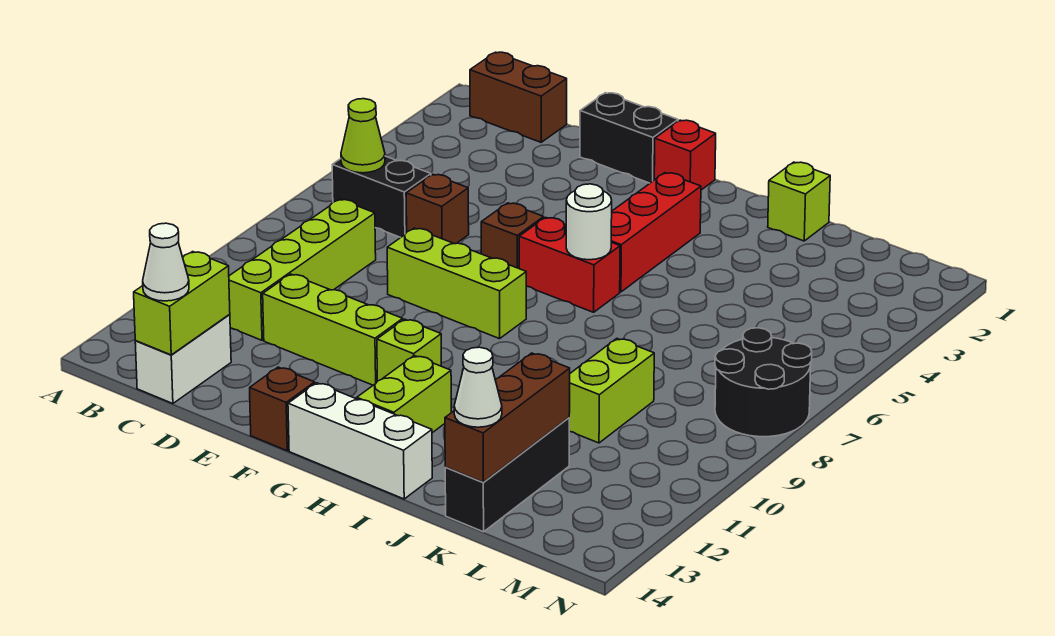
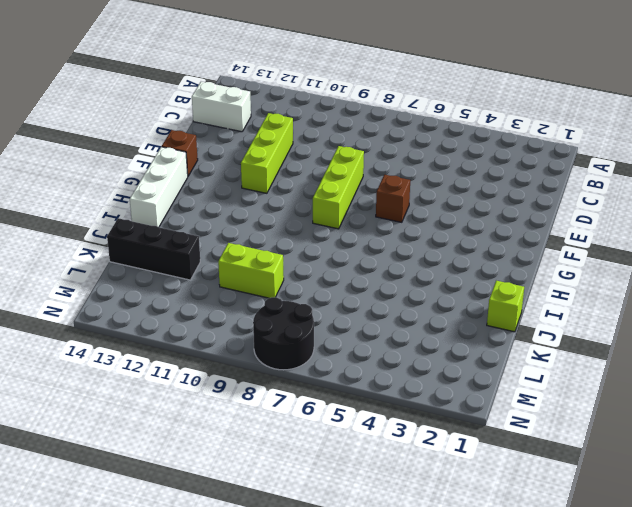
none -> brown 1x2 brick [470,52,567,142]
none -> black 1x2 brick [332,156,431,238]
none -> lime 1x4 brick [229,199,376,340]

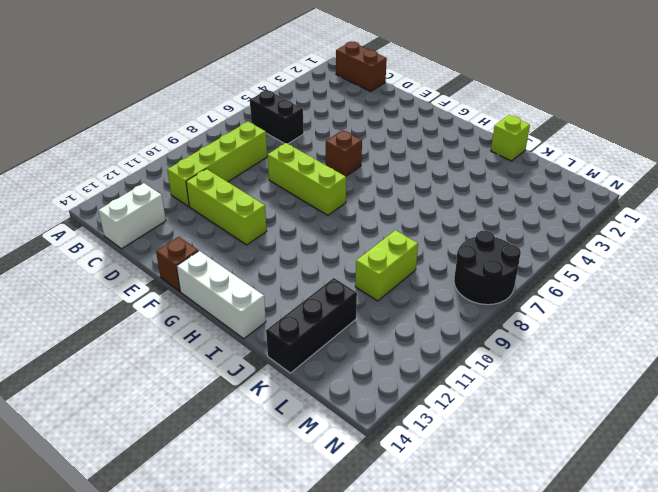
none -> brown 1x1 brick [406,174,469,244]
none -> black 1x2 brick [580,93,678,183]
none -> red 1x1 brick [654,120,716,190]

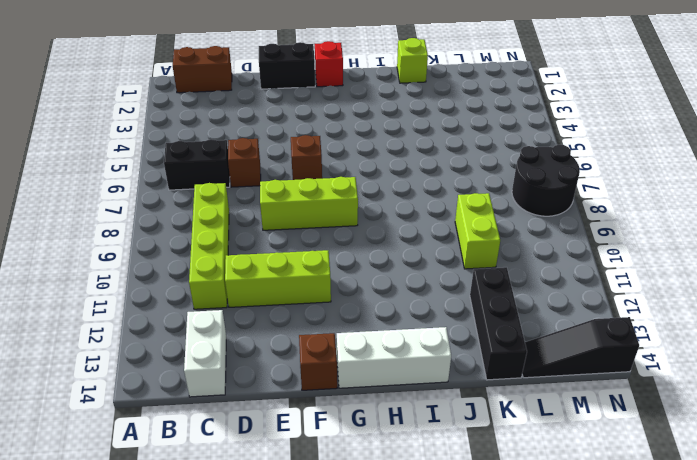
black 1x3 slope [522,317,639,378] -> none
none -> red 1x2 brick [519,217,620,312]
none -> lime 1x1 brick [377,319,441,381]
none -> red 1x3 brick [611,173,701,292]

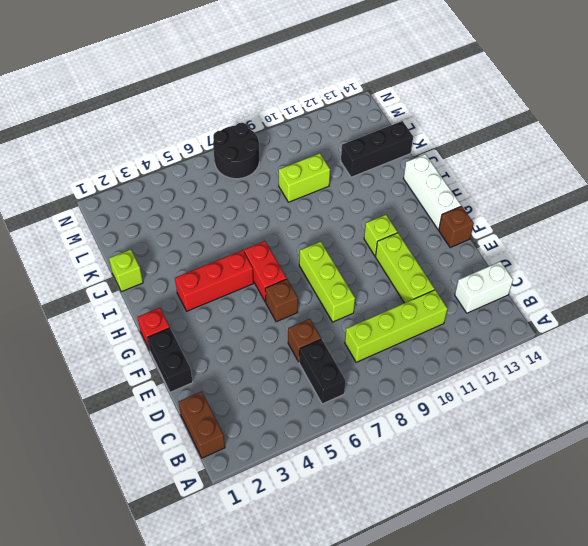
none -> lime 1x2 brick [357,356,451,433]
none -> lime 1x1 cone [341,99,385,173]
none -> lime 1x2 brick [134,252,230,355]

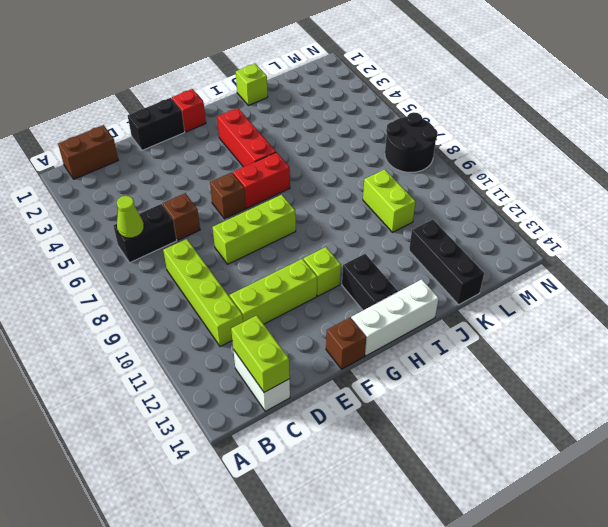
black 1x2 brick [342,254,398,310] -> lime 1x2 brick [357,356,451,433]
none -> white 1x1 round brick [566,184,612,260]
none -> brown 1x3 brick [445,353,570,482]
none -> white 1x1 cone [143,223,189,301]

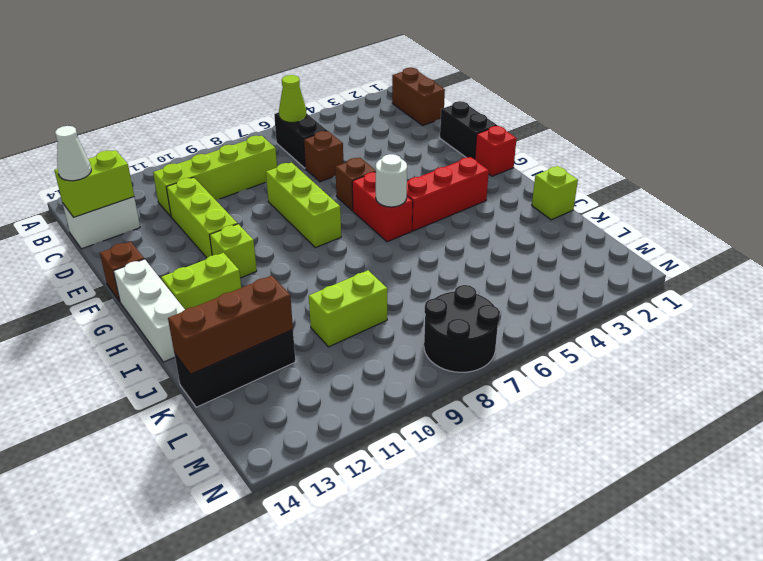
none -> white 1x1 cone [454,347,502,427]

